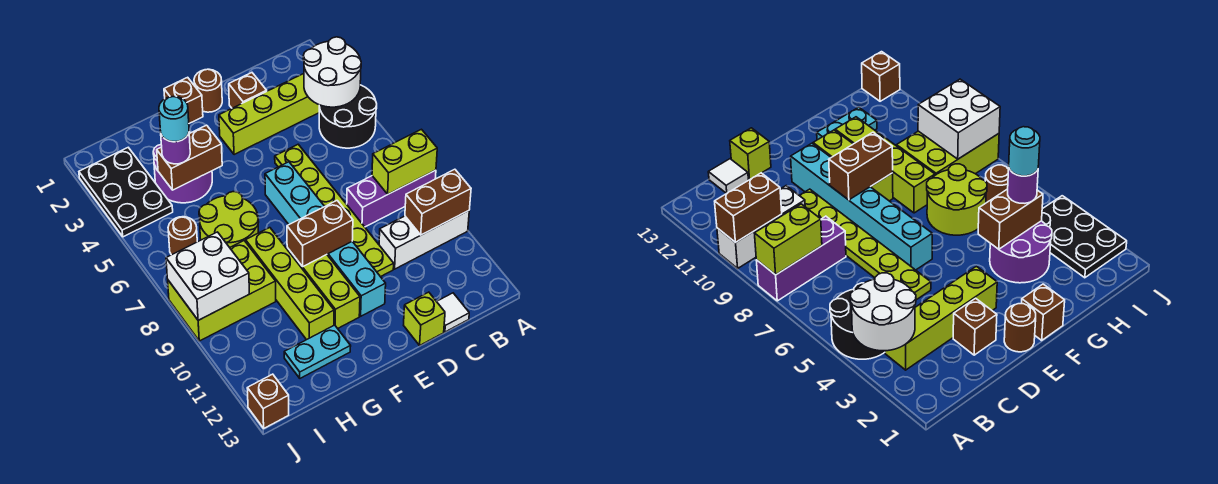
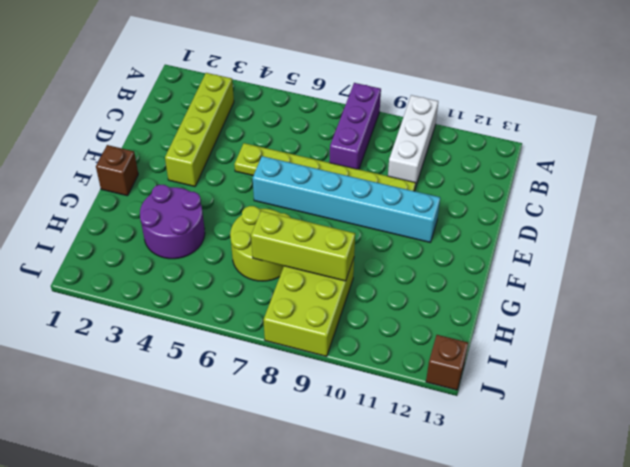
lime 1x3 brick [251,211,355,281] -> lime 1x3 brick moved to [287,248,360,329]
none -> black 2x2 round brick [319,85,377,148]
none -> white 1x1 tile [437,293,469,332]
none -> brown 1x1 brick [229,73,267,108]

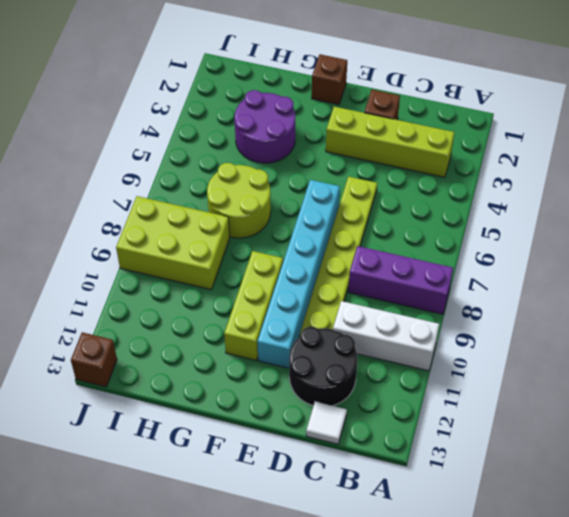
black 2x2 round brick [289,327,357,406] -> black 2x2 round brick moved to [319,85,377,148]
none -> lime 1x1 brick [404,292,445,345]
none -> brown 1x1 round brick [194,69,222,112]
none -> lime 1x4 brick [246,228,334,340]

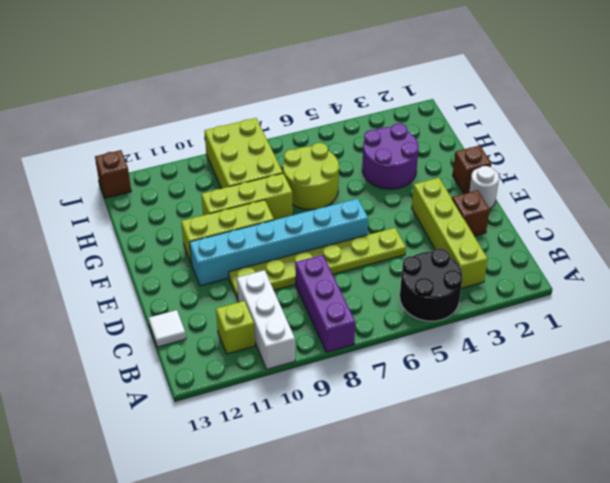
lime 1x1 brick [216,301,255,354] -> lime 1x1 brick moved to [404,292,445,345]
white 1x1 round brick [469,166,499,209] -> brown 1x1 round brick [194,69,222,112]
lime 1x3 brick [201,173,293,220] -> lime 1x4 brick [246,228,334,340]
none -> cyan 1x2 plate [284,325,351,378]
none -> black 2x3 plate [79,148,173,237]
none -> brown 1x1 round brick [168,217,197,255]

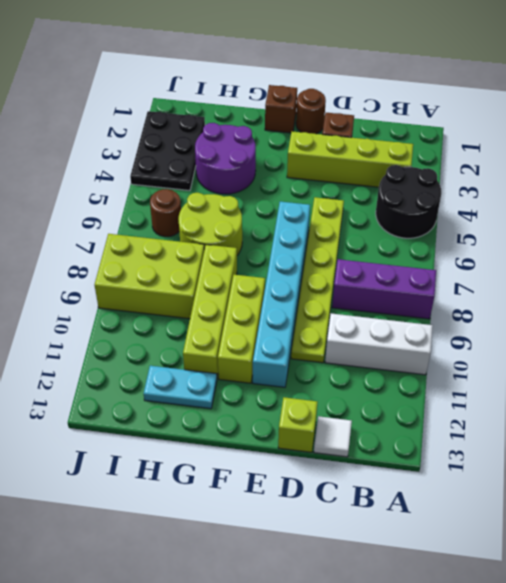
none -> brown 1x1 brick [247,374,289,428]
none -> white 2x2 round brick [303,37,361,107]
none -> lime 1x2 brick [372,129,437,194]

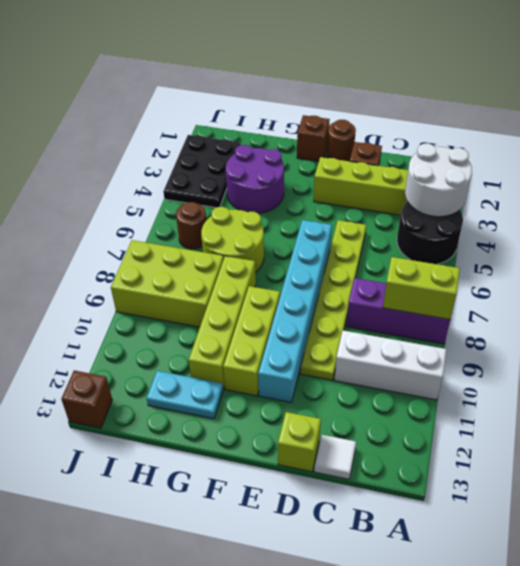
none -> brown 1x2 brick [405,169,471,235]
none -> brown 1x2 brick [287,201,353,267]
none -> brown 1x2 brick [157,125,222,190]

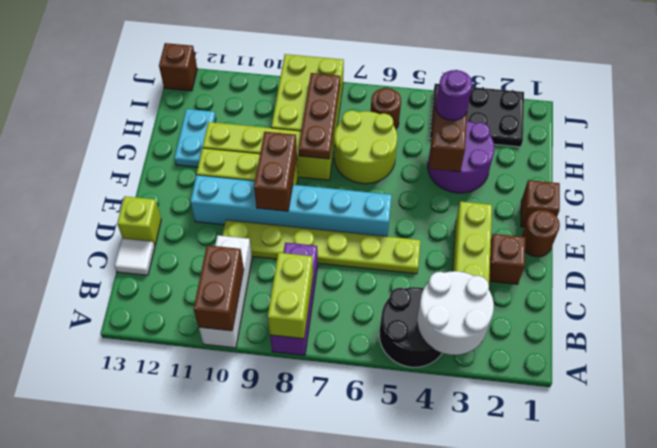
brown 1x3 plate [299,73,340,159] -> white 2x2 brick [166,232,249,320]
none -> cyan 1x1 round brick [159,96,189,142]

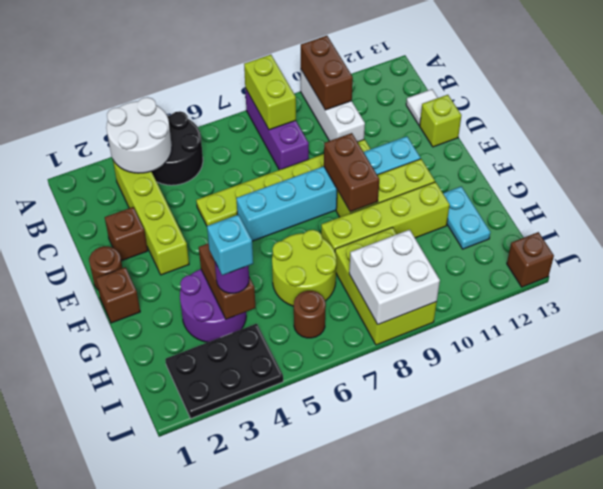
cyan 1x1 brick [207,215,253,275] -> cyan 1x1 round brick [159,96,189,142]

